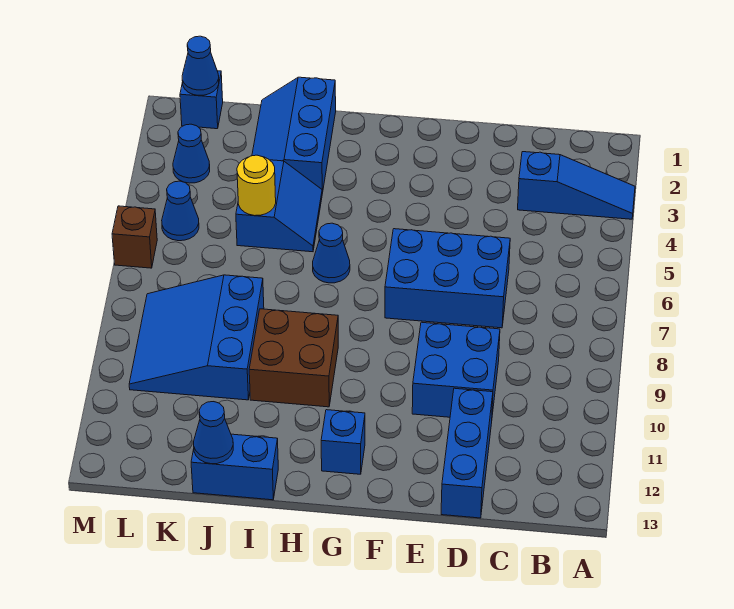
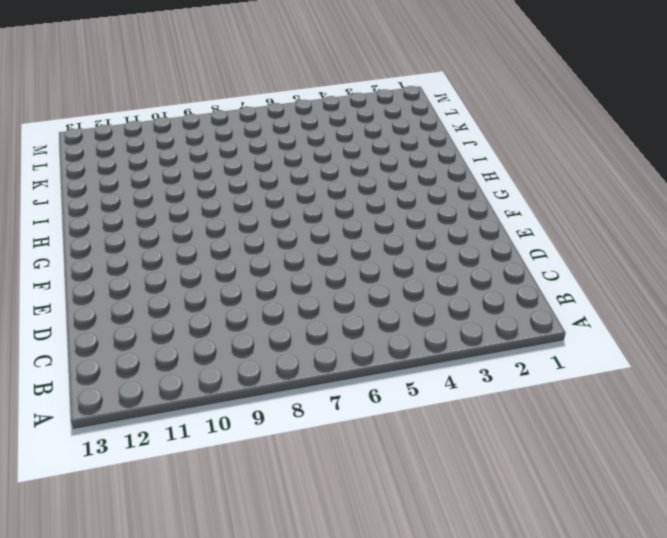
none -> blue 1x3 slope [518,152,635,219]
none -> blue 2x3 brick [385,229,510,328]
none -> blue 2x2 brick [412,322,500,417]

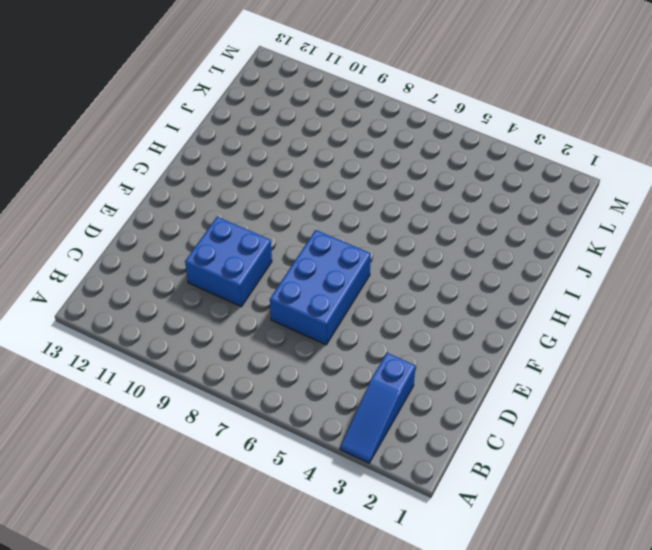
none -> blue 1x3 brick [441,388,493,518]
none -> blue 1x1 brick [321,410,365,474]
none -> blue 1x1 cone [313,223,350,283]

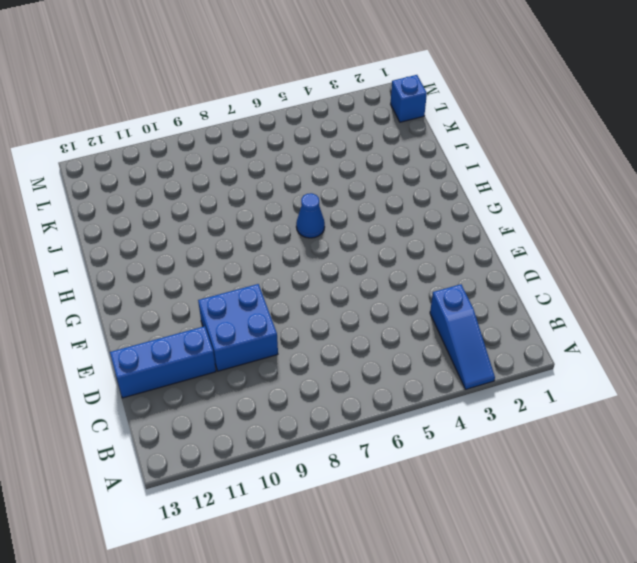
none -> blue 2x3 brick [385,229,510,328]
none -> blue 1x1 brick [321,410,365,474]
none -> brown 2x2 brick [249,309,338,407]

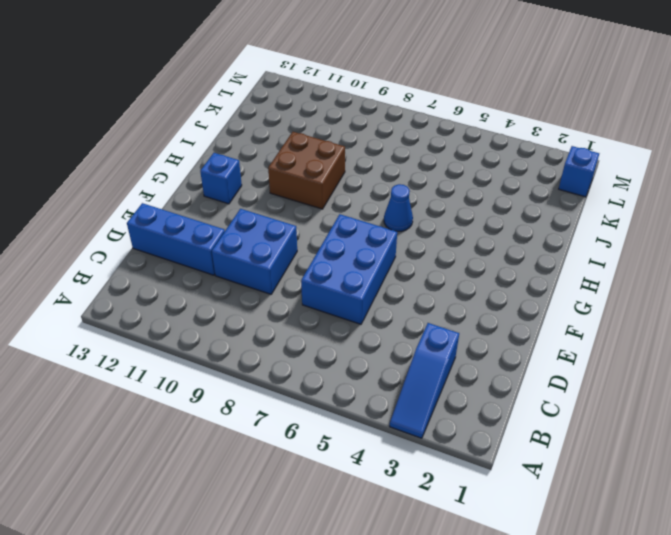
none -> blue 2x3 slope [252,77,336,193]
none -> blue 2x2 slope [236,160,322,252]
none -> blue 1x2 brick [191,434,278,500]

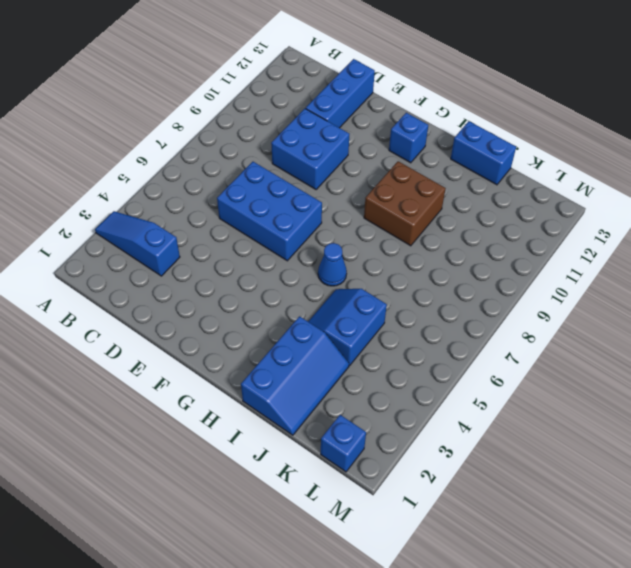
none -> blue 3x3 slope [129,275,264,400]
none -> blue 1x1 cone [173,124,210,183]
none -> blue 1x1 cone [162,181,199,241]

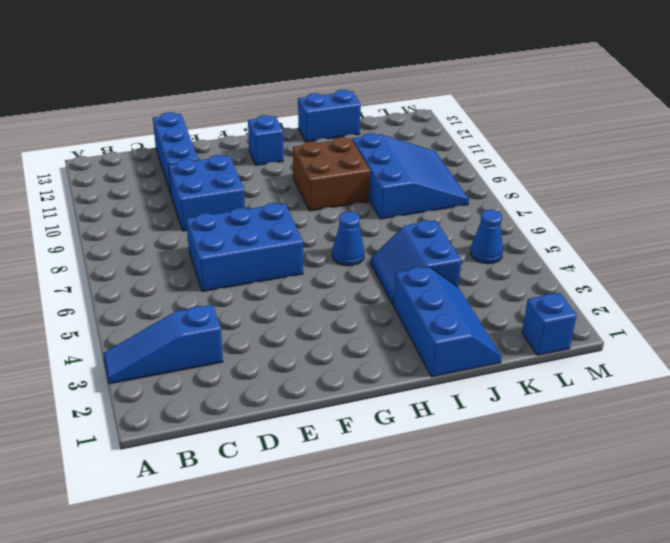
none -> blue 1x1 cone [173,124,210,183]
none -> brown 1x1 brick [112,206,157,268]
none -> yellow 1x1 round brick [237,155,276,216]

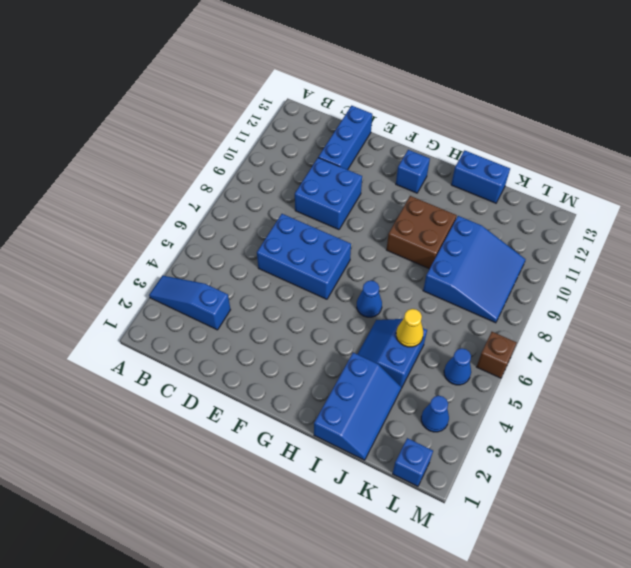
yellow 1x1 cone [396,309,423,347] -> yellow 1x1 round brick [237,155,276,216]
none -> blue 1x1 cone [194,402,233,464]
none -> blue 1x1 cone [182,36,219,95]

